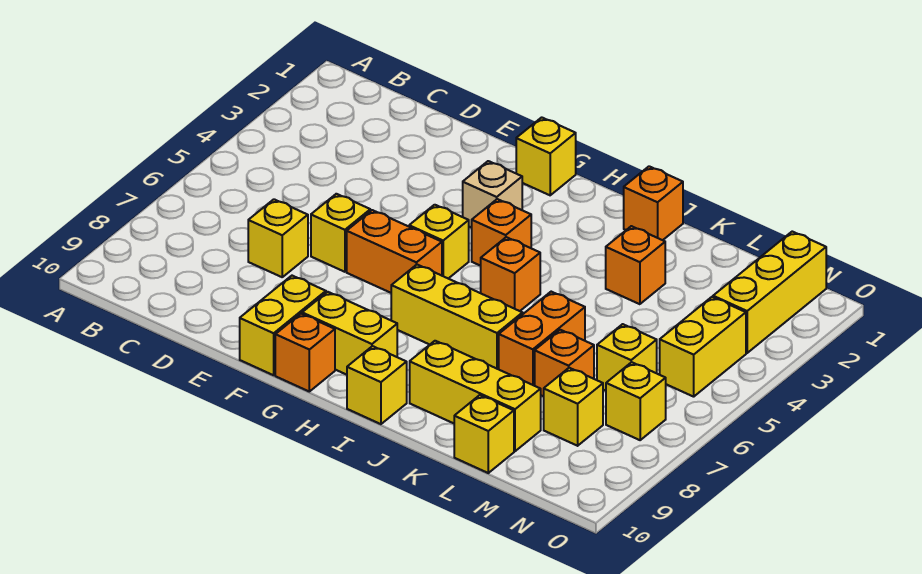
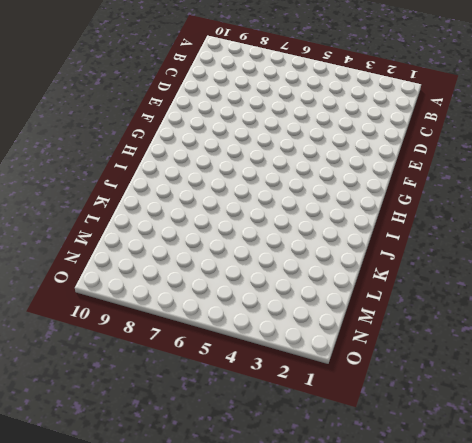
none -> yellow 1x1 brick [248,199,308,277]
none -> yellow 1x1 brick [311,194,370,272]
none -> orange 1x2 brick [347,210,442,293]

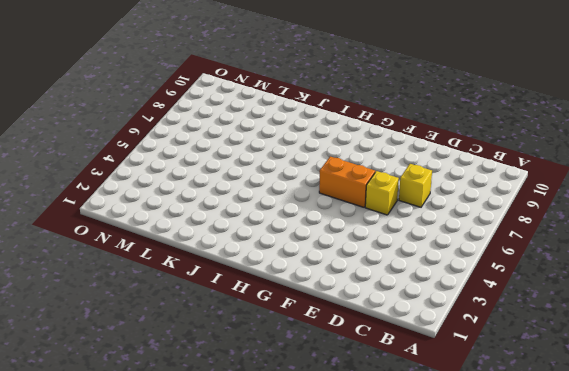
none -> yellow 1x2 brick [240,276,326,375]
none -> yellow 1x1 brick [516,117,576,195]
none -> tan 1x1 brick [463,161,522,228]

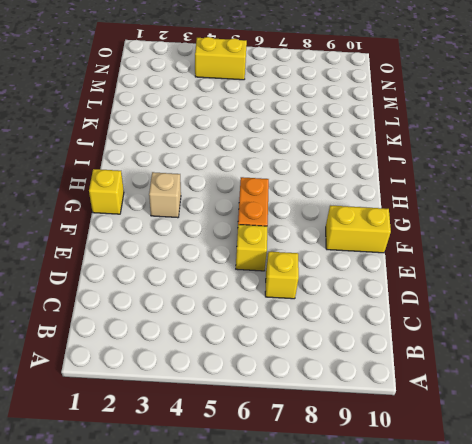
none -> yellow 1x1 brick [409,205,469,279]
none -> yellow 1x2 brick [302,292,397,375]
none -> orange 1x1 brick [275,314,335,391]

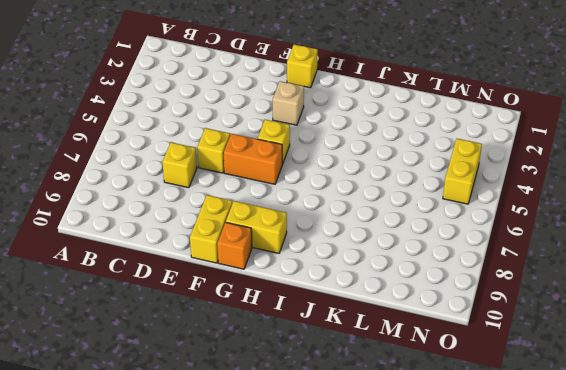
none -> orange 1x1 brick [472,199,531,266]
none -> yellow 1x3 brick [391,265,523,369]
none -> orange 1x1 brick [481,237,540,311]

